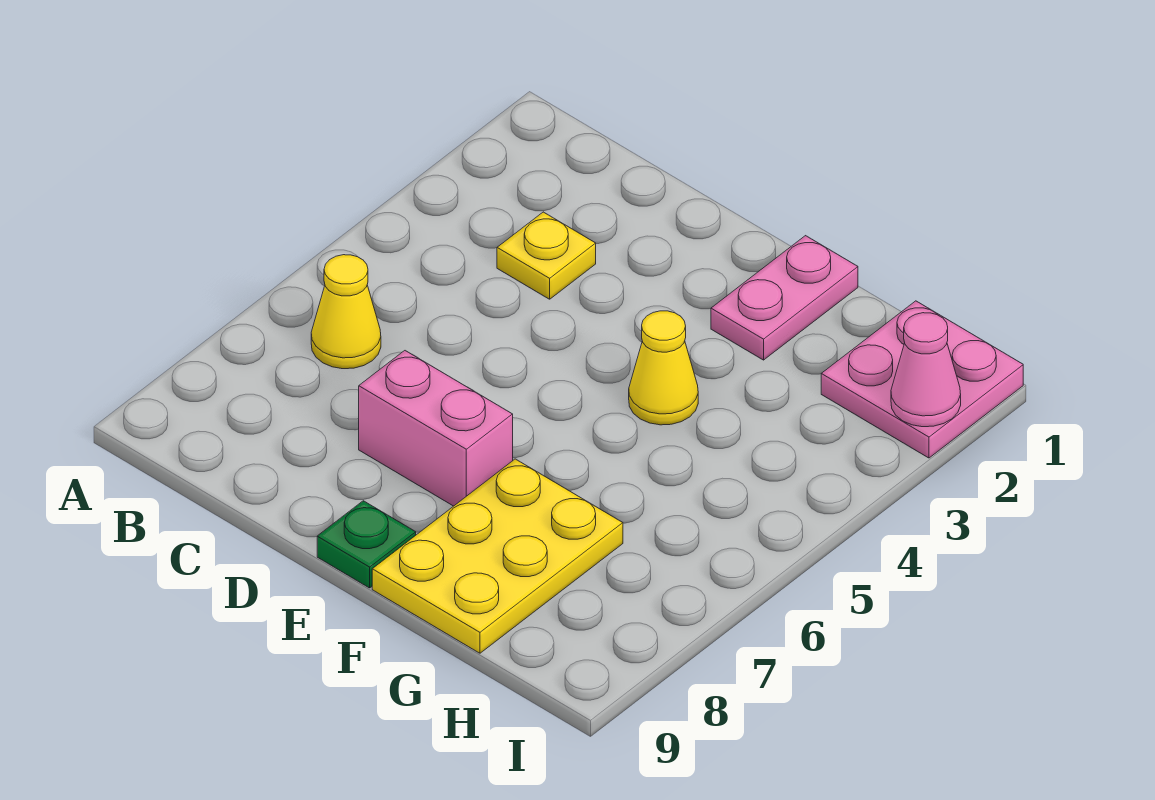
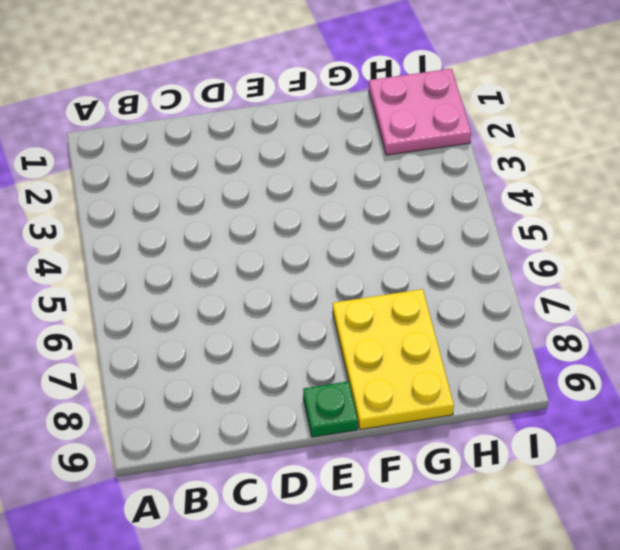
none -> yellow 1x1 cone [311,255,381,369]
none -> yellow 1x1 plate [497,212,596,299]

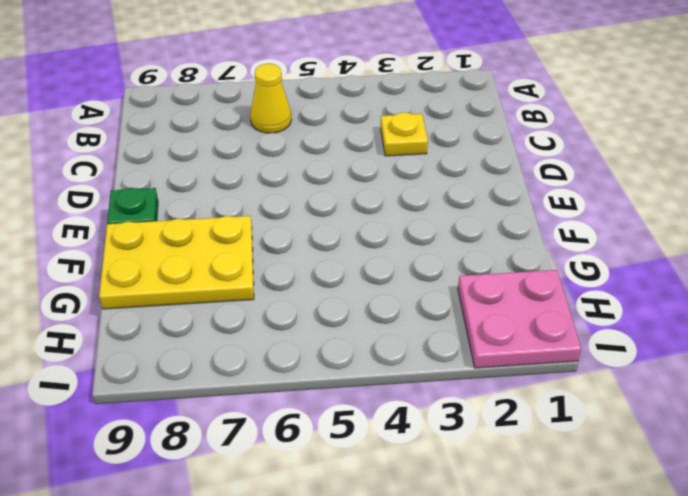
none -> pink 1x2 brick [359,351,513,506]
none -> pink 1x2 plate [711,236,858,360]

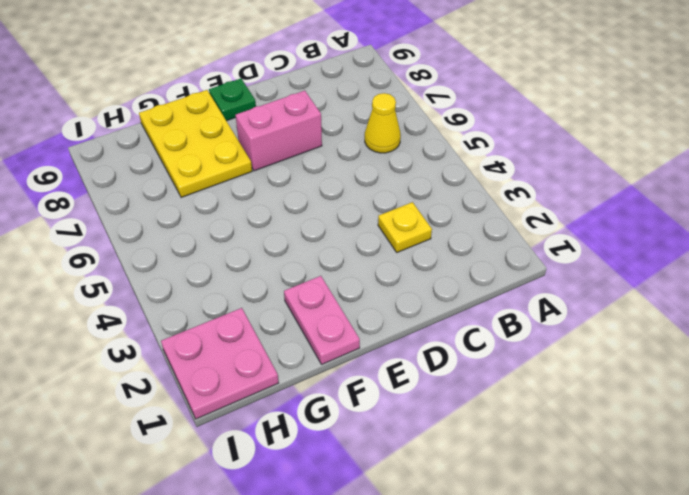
none -> yellow 1x1 cone [629,311,698,425]
none -> pink 1x1 cone [891,313,961,427]

